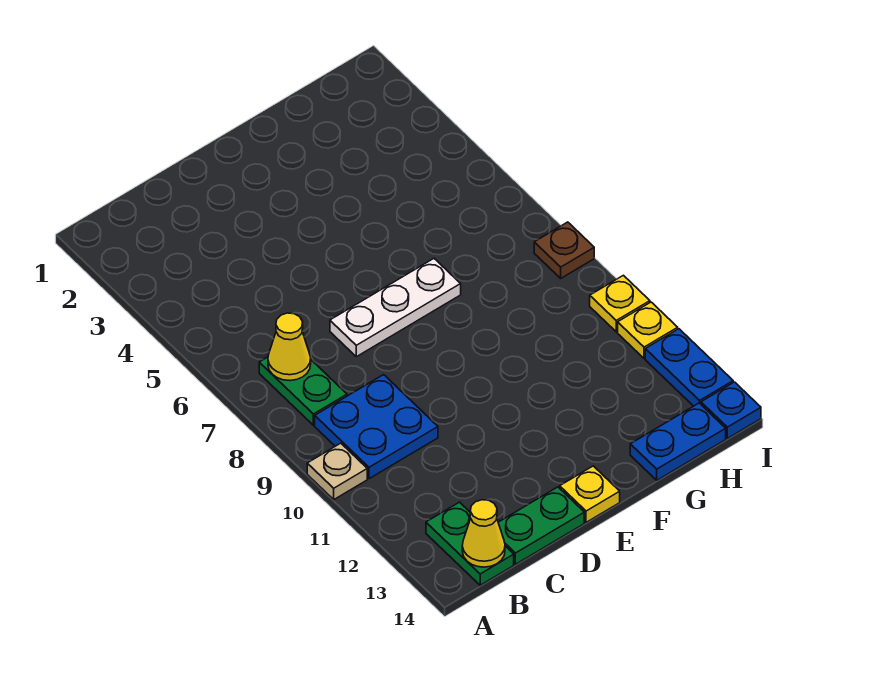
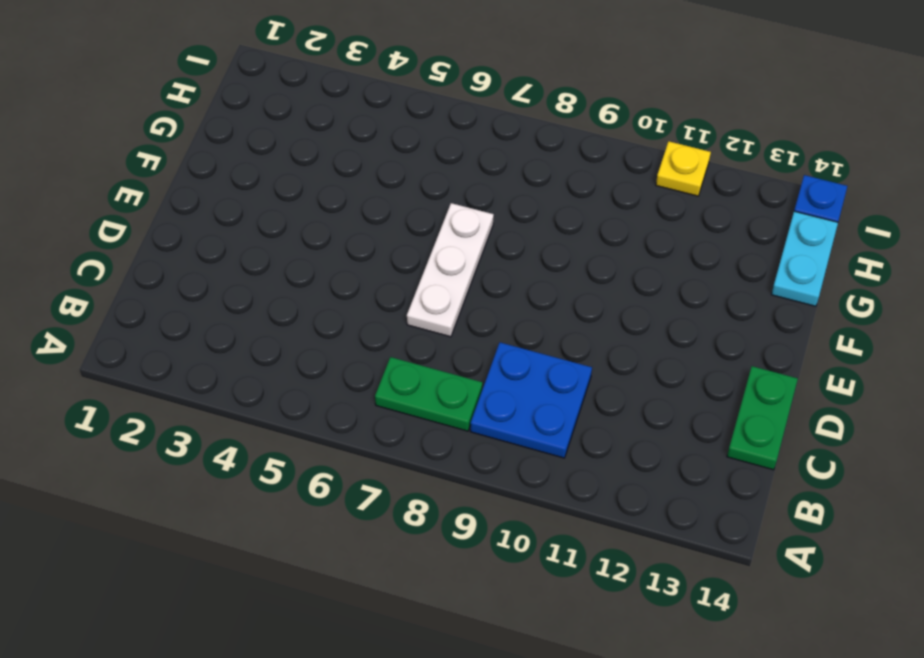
cyan 1x2 plate [771,211,838,306] -> blue 1x2 plate [630,403,726,480]
none -> tan 1x1 plate [307,443,367,499]
none -> green 1x2 plate [426,502,514,585]
none -> yellow 1x1 plate [560,466,620,522]

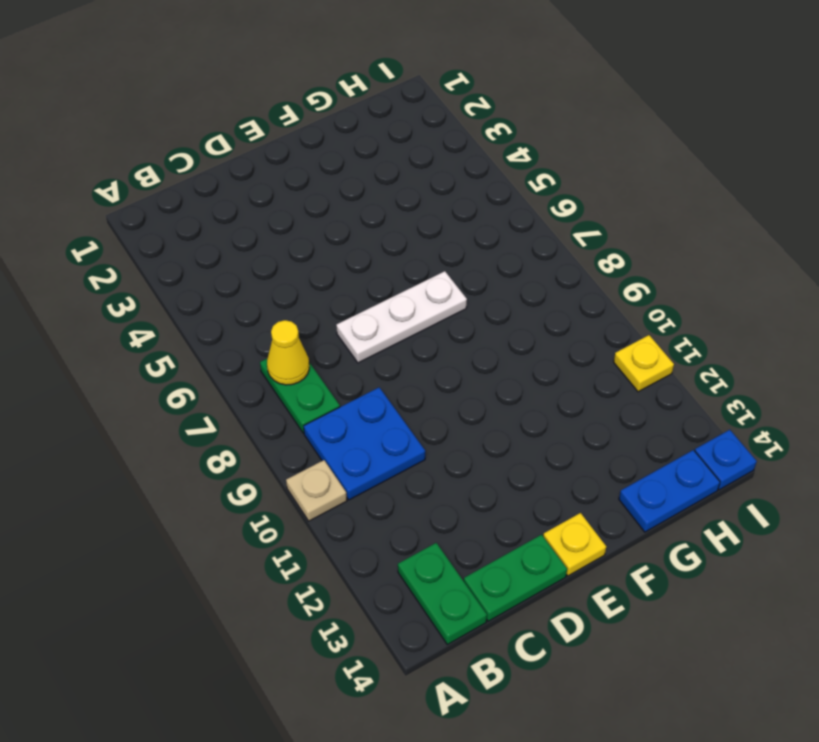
none -> brown 1x1 plate [534,222,594,278]
none -> yellow 1x1 plate [590,275,650,332]
none -> blue 1x2 plate [645,329,733,406]

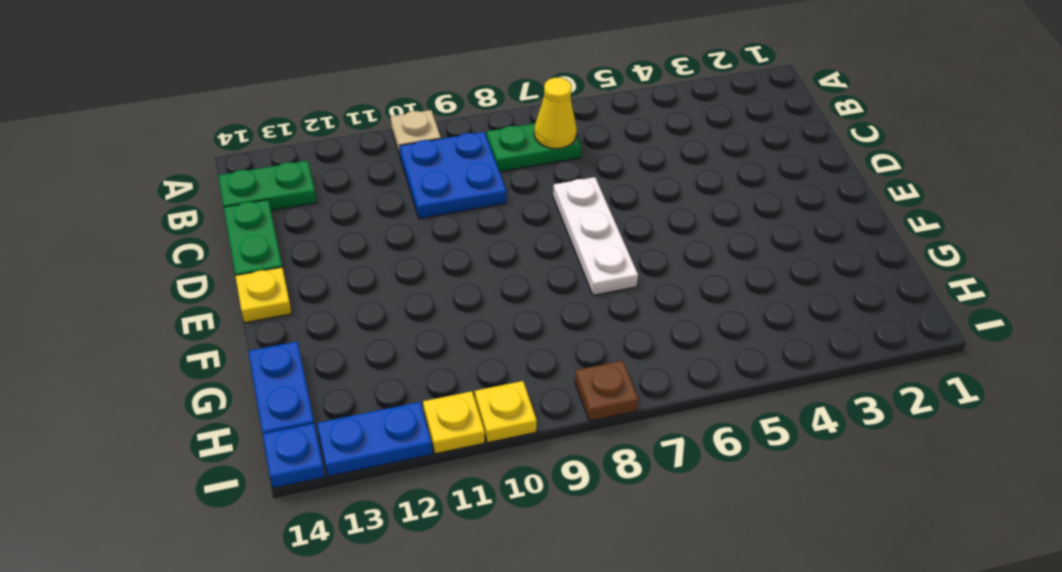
none -> yellow 1x1 cone [462,500,505,567]

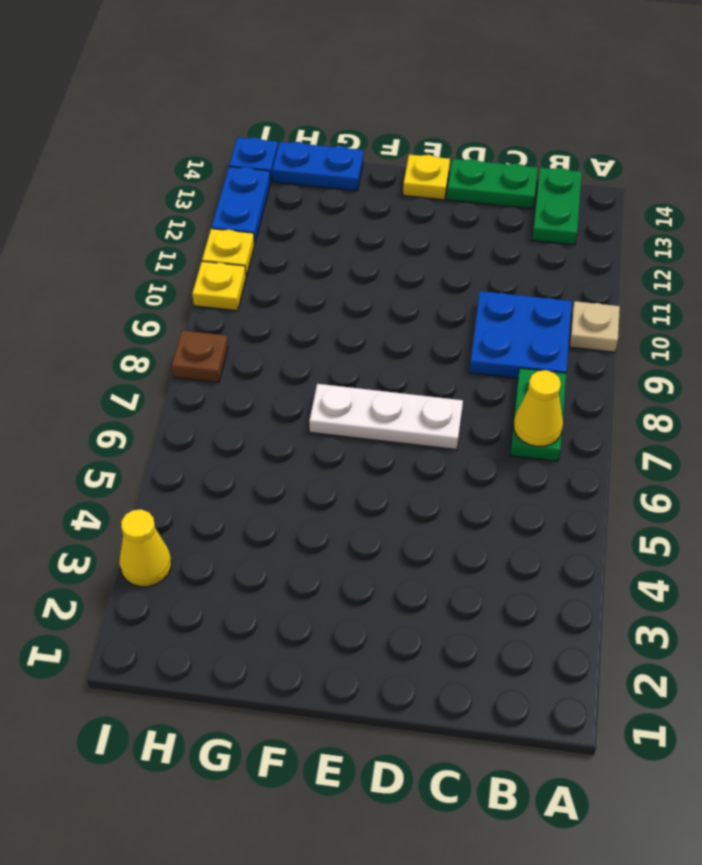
yellow 1x1 cone [119,509,171,587] -> yellow 1x1 cone moved to [462,500,505,567]

